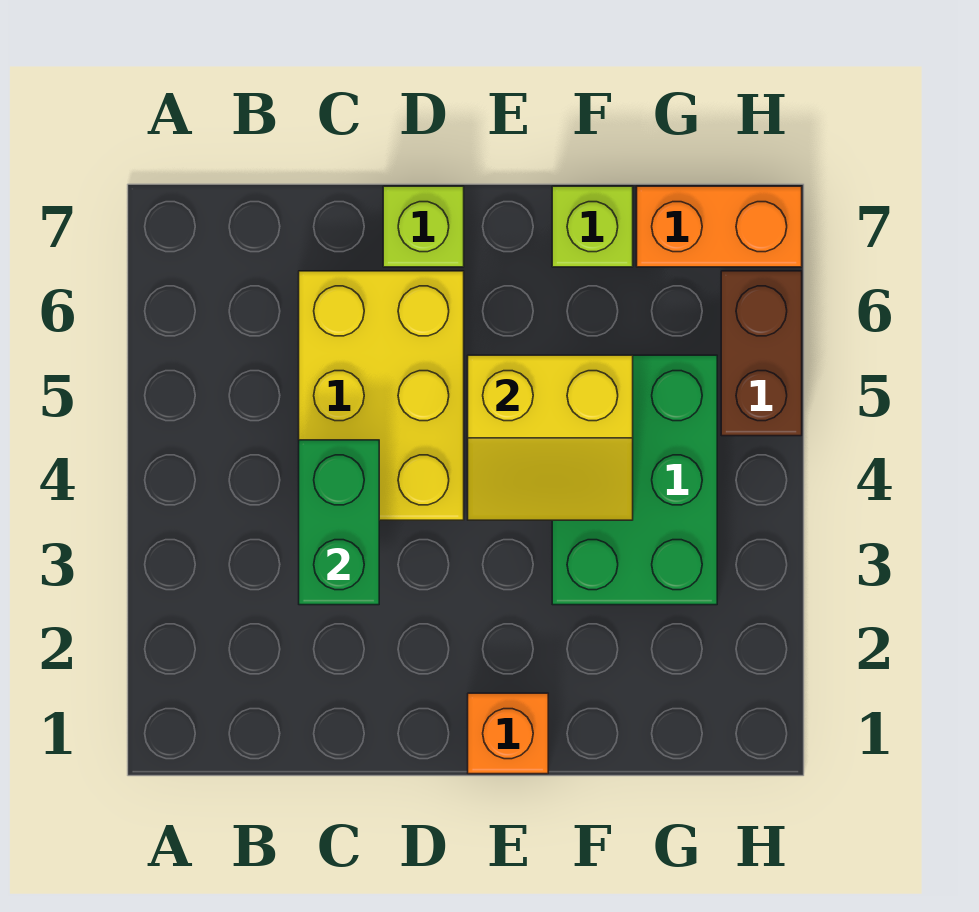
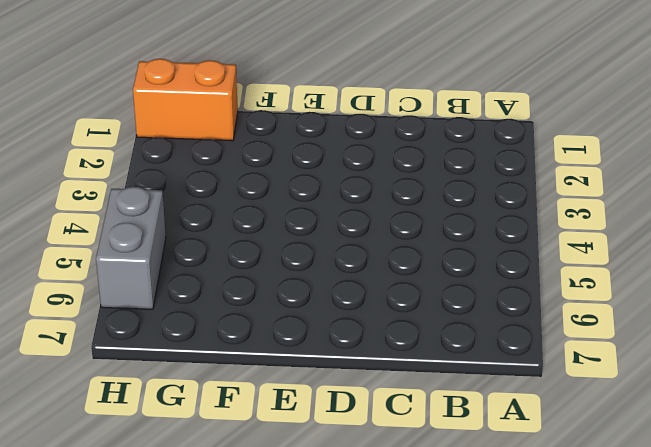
orange 1x2 brick [133,59,238,141] -> orange 1x2 brick moved to [637,186,802,267]
grey 1x2 brick [96,187,166,309] -> brown 1x2 brick [721,271,802,436]
none -> yellow 2x3 brick [299,271,464,520]
none -> lime 1x1 brick [383,186,464,267]

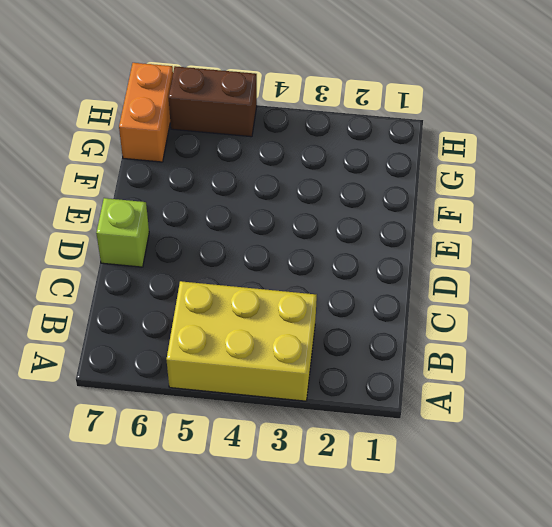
yellow 2x3 brick [166,281,317,401] -> yellow 2x3 brick moved to [299,271,464,520]
none -> orange 1x1 brick [468,693,548,774]
none -> green 2x3 brick [552,355,717,605]

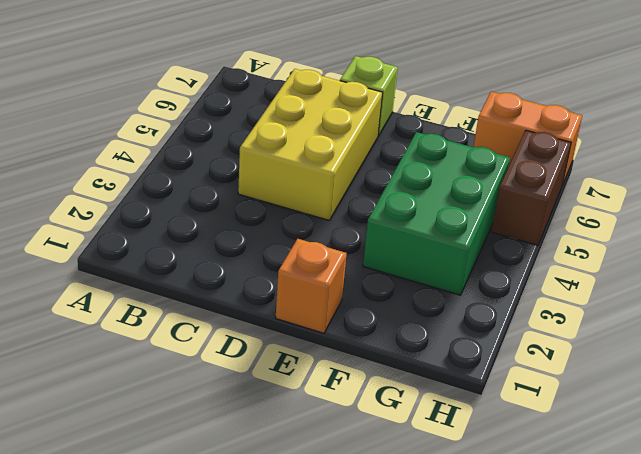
none -> lime 1x1 brick [552,186,633,267]
none -> green 1x2 brick [299,440,379,605]

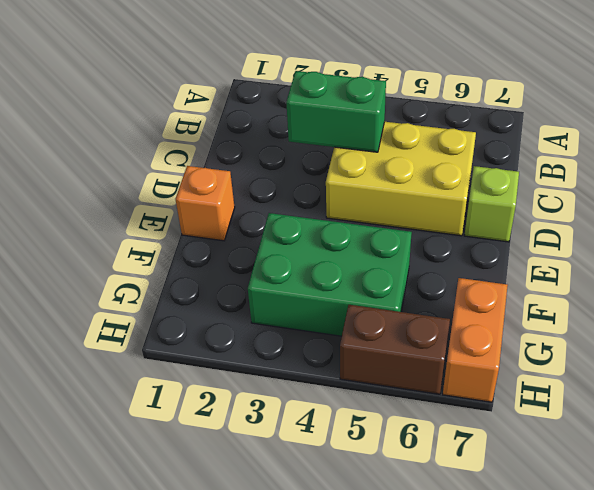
none -> lime 1x1 brick [552,186,633,267]
none -> yellow 2x2 slope [468,355,633,520]

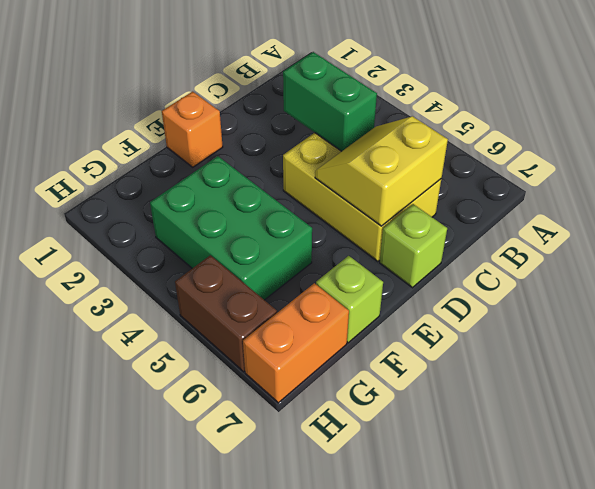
yellow 2x2 slope [315,116,448,226] -> yellow 2x2 slope moved to [468,355,633,520]

